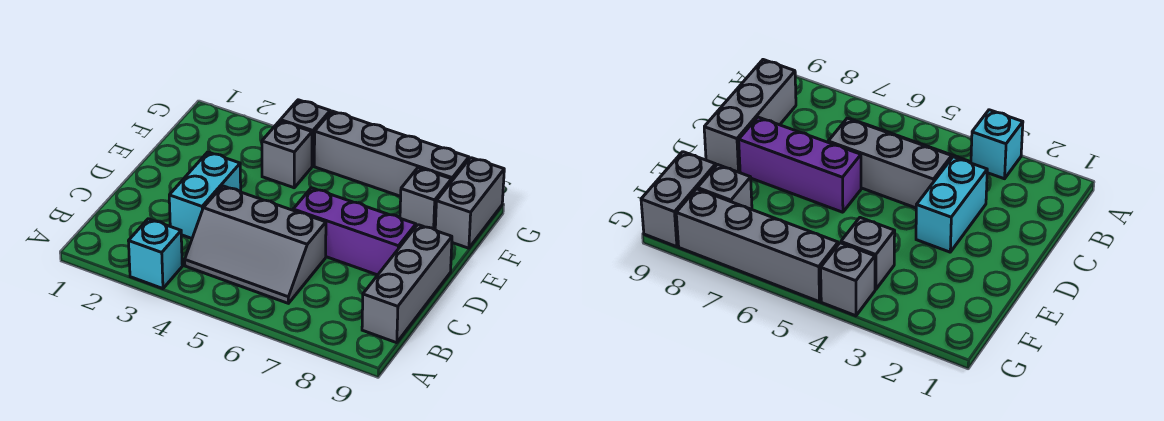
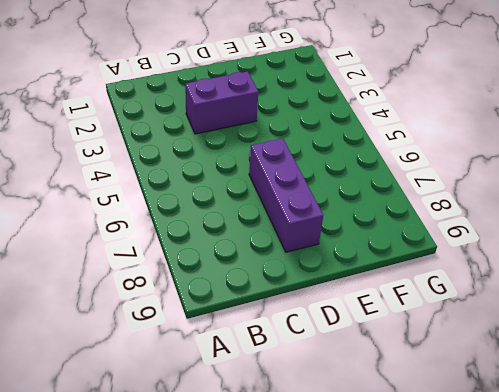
purple 1x2 brick [185,71,258,134] -> cyan 1x2 brick [169,152,241,238]
none -> cyan 1x1 brick [129,219,182,289]
none -> grey 2x3 slope [185,186,326,303]

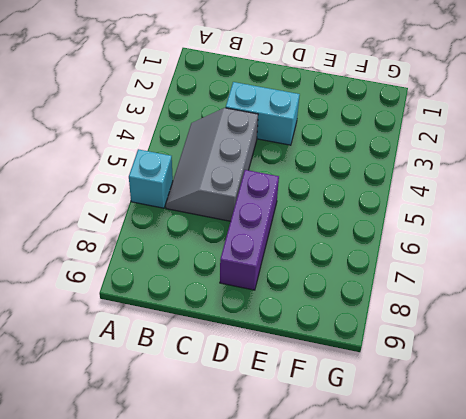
cyan 1x1 brick [129,149,173,208] -> cyan 1x1 brick moved to [129,219,182,289]
none -> grey 1x3 brick [362,225,452,343]
none -> grey 1x1 brick [262,121,312,188]

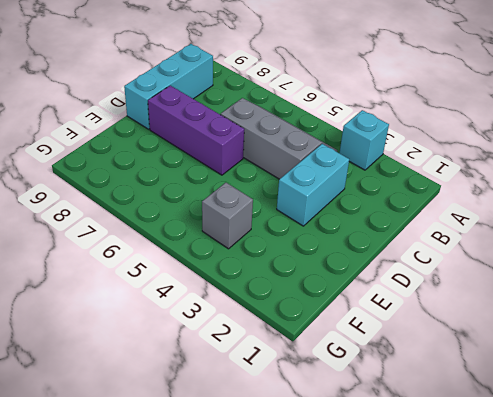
cyan 1x3 brick [124,44,213,129] -> grey 1x3 brick [362,225,452,343]
none -> grey 1x1 brick [400,168,452,230]
none -> grey 1x2 brick [435,158,504,248]

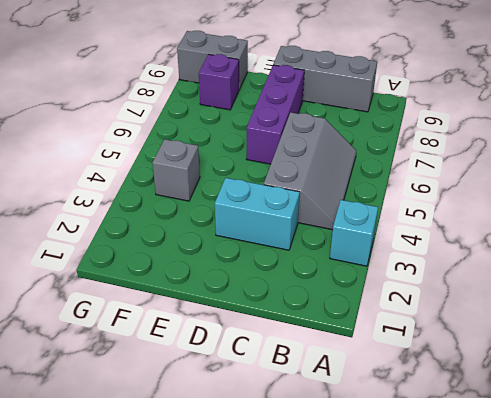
purple 1x1 brick [199,54,239,110] -> grey 1x1 brick [400,168,452,230]
none -> grey 1x1 brick [280,100,330,166]
none -> grey 1x4 brick [314,111,469,196]

